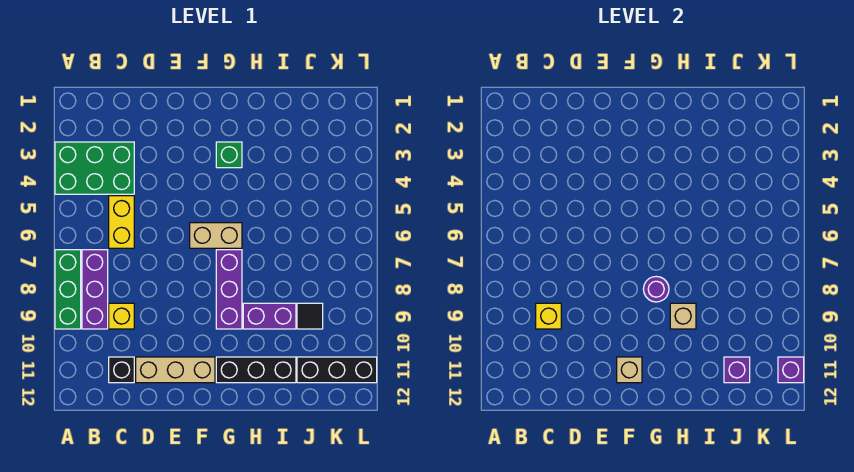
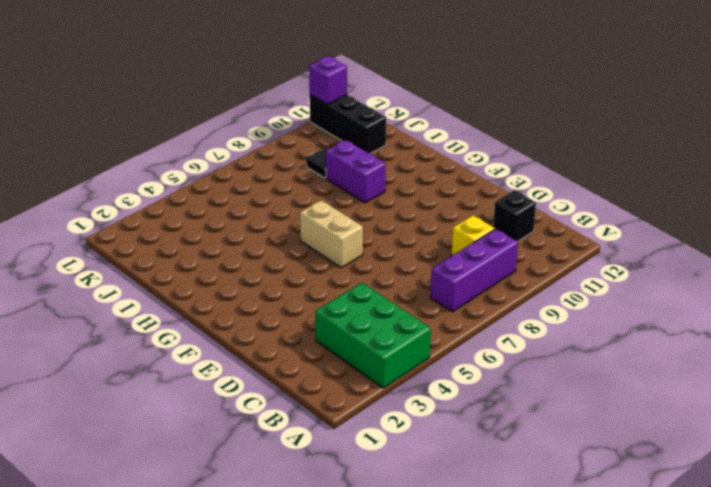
none -> green 1x3 brick [55,250,81,329]
none -> yellow 1x2 brick [109,196,134,248]
none -> tan 1x3 brick [136,357,215,383]

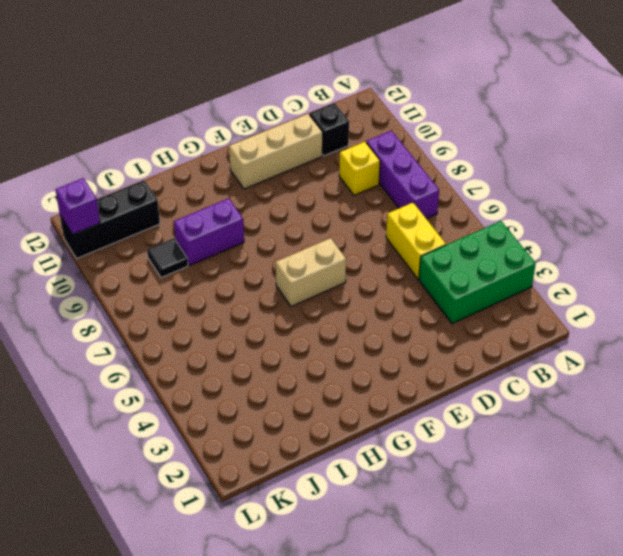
none -> green 1x3 brick [55,250,81,329]
none -> green 1x1 brick [216,142,242,168]
none -> purple 1x3 brick [216,250,242,329]

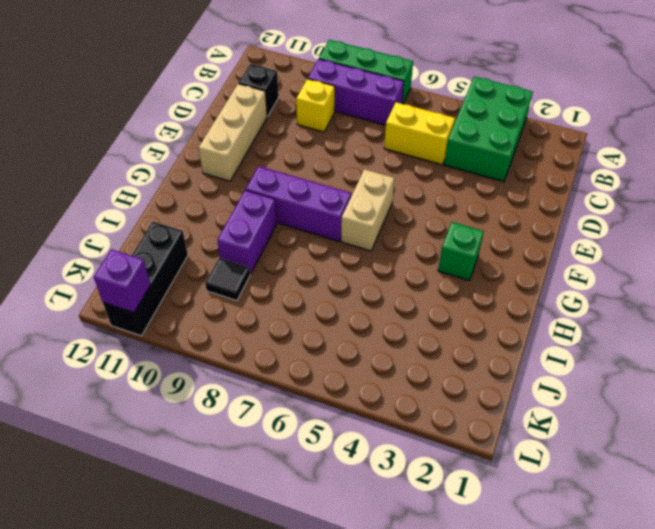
none -> black 1x3 brick [216,357,296,383]
none -> yellow 1x1 brick [536,303,561,329]
none -> tan 1x1 brick [617,357,642,383]

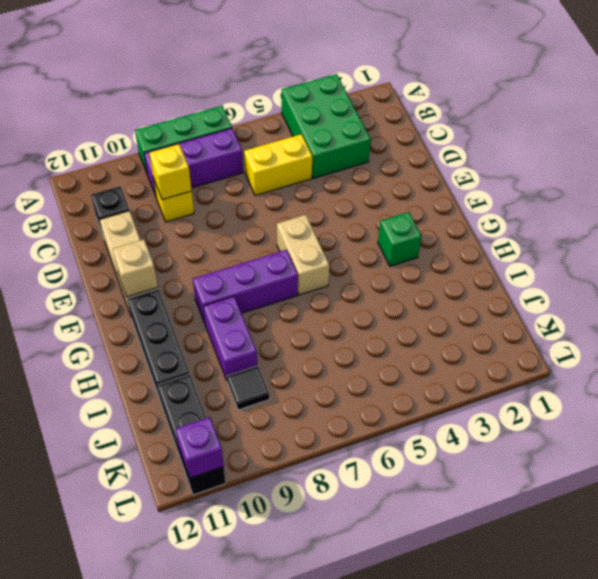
none -> purple 1x1 round brick [643,276,669,302]
none -> tan 1x1 brick [670,303,696,329]
none -> purple 1x1 brick [724,357,750,383]

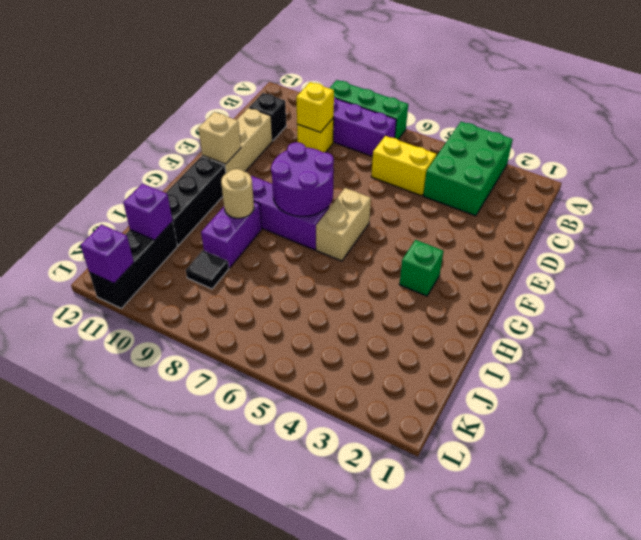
purple 2x2 round brick [271,142,334,216] -> purple 1x1 round brick [643,276,669,302]
tan 1x1 round brick [221,169,254,218] -> tan 1x1 brick [670,303,696,329]

